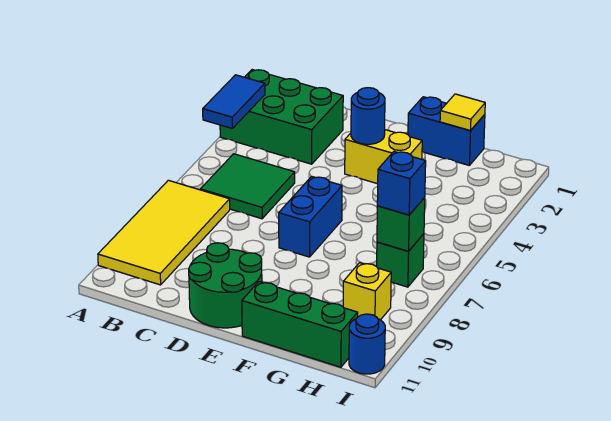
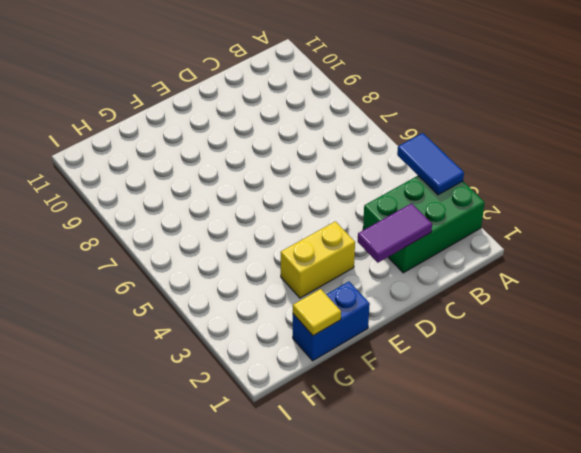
purple 1x2 tile [358,203,432,263] -> none
none -> yellow 2x4 tile [98,180,230,285]
none -> green 2x2 tile [200,154,295,219]
none -> green 2x2 round brick [189,243,262,328]

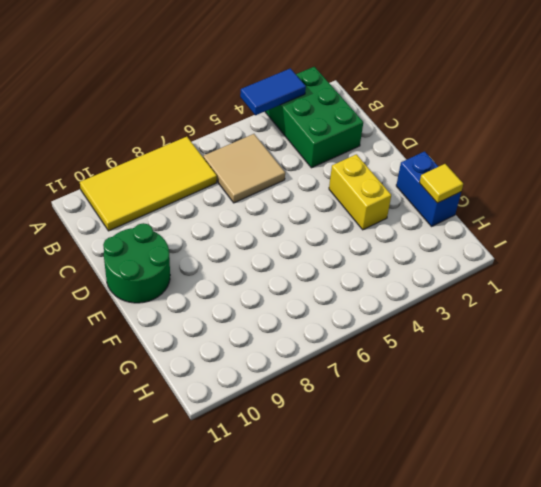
tan 2x2 tile [203,134,285,203] -> green 2x2 tile [200,154,295,219]
none -> blue 1x2 brick [279,176,342,257]
none -> green 1x3 brick [242,282,358,367]
none -> green 1x1 brick [377,234,424,287]

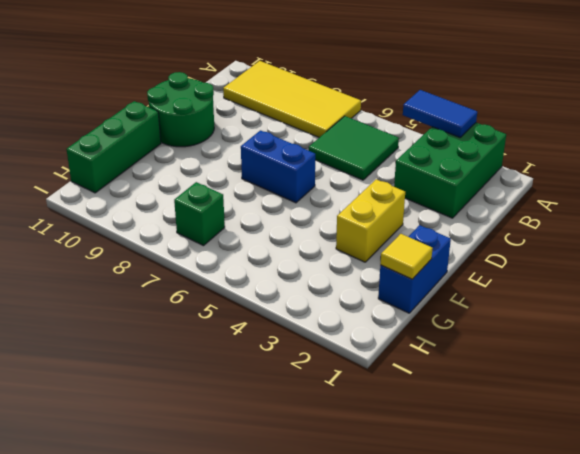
none -> yellow 1x1 brick [343,263,391,320]
none -> blue 1x1 round brick [349,314,385,374]
none -> blue 1x1 round brick [351,88,385,144]

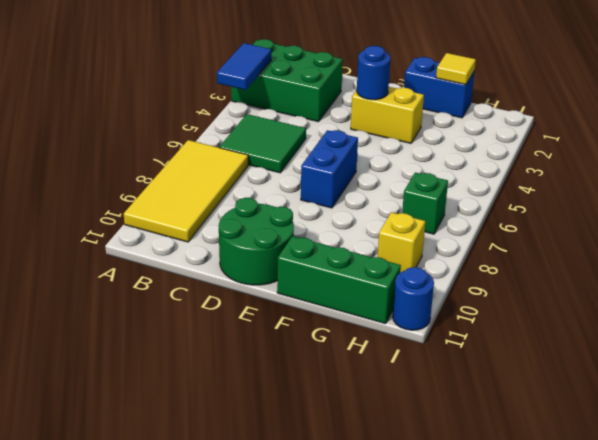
none -> green 1x1 brick [377,198,425,251]
none -> blue 1x1 brick [377,152,426,215]

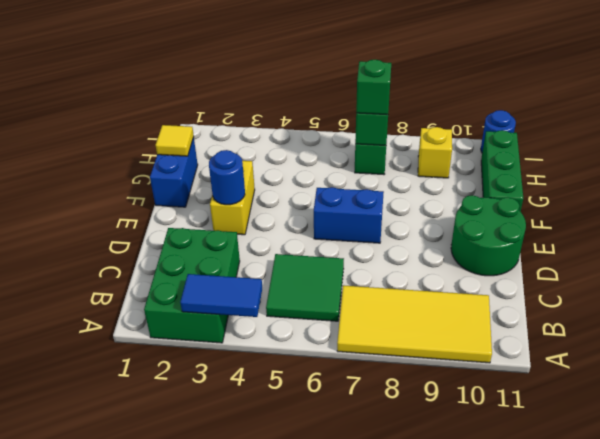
green 1x1 brick [356,60,391,115] -> blue 1x1 brick [377,152,426,215]

